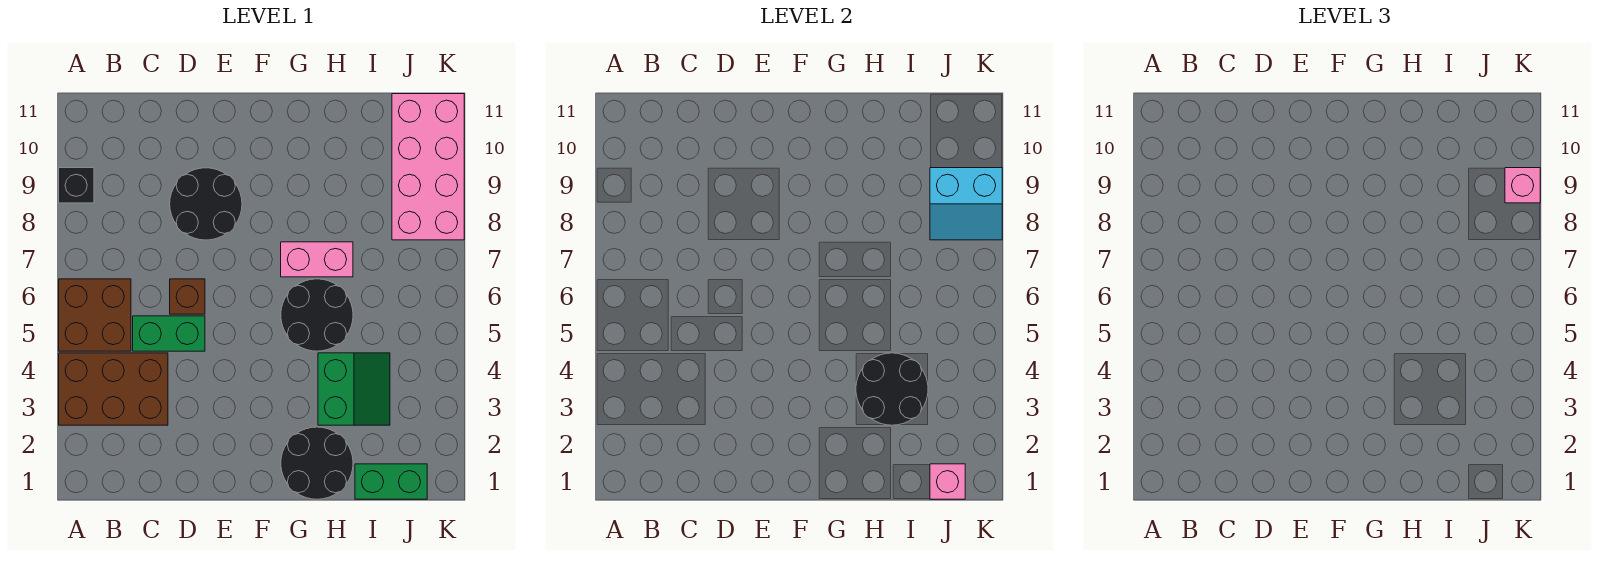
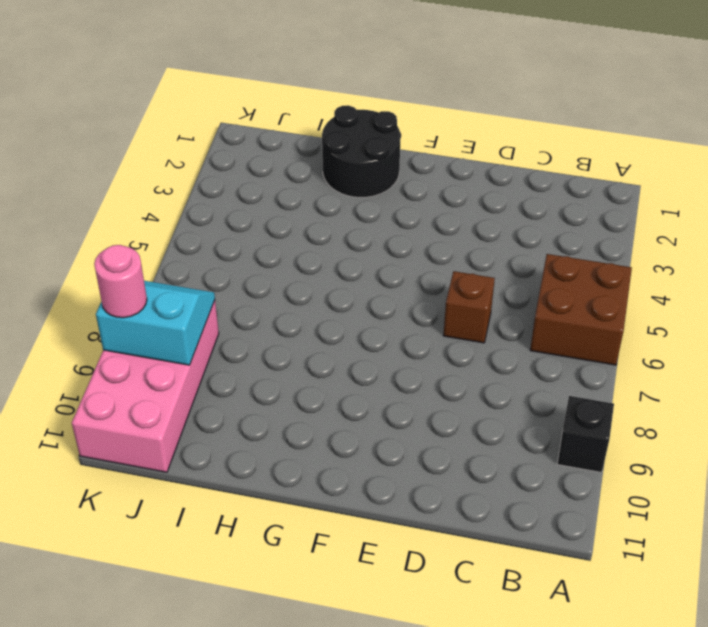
pink 1x1 round brick [94,245,147,318] -> pink 1x1 brick [1505,168,1540,203]
none -> brown 2x3 brick [59,353,168,425]
none -> green 1x2 brick [133,316,205,351]
none -> black 2x2 round brick [170,168,242,240]

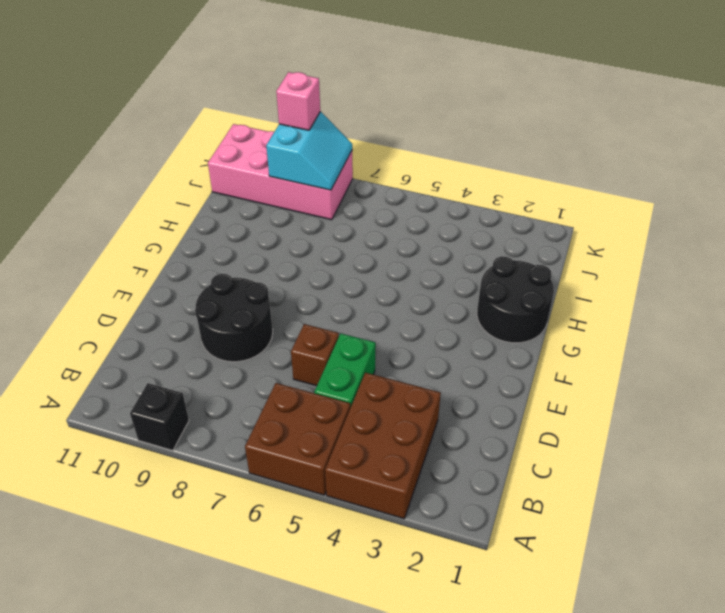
none -> black 2x2 round brick [281,279,353,351]
none -> pink 1x2 brick [281,242,353,277]
none -> green 2x2 slope [318,353,390,425]

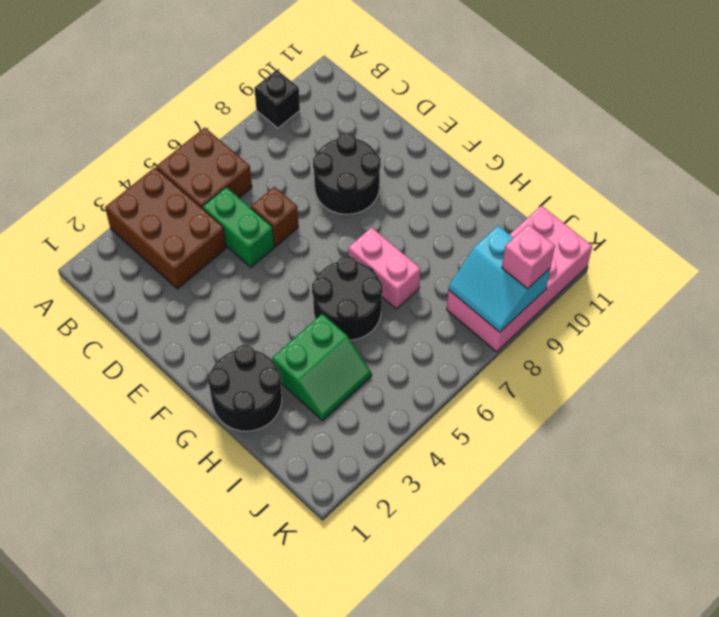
none -> green 1x2 brick [355,464,427,499]
none -> black 2x2 round brick [856,353,928,425]
none -> pink 1x1 brick [930,464,965,499]

